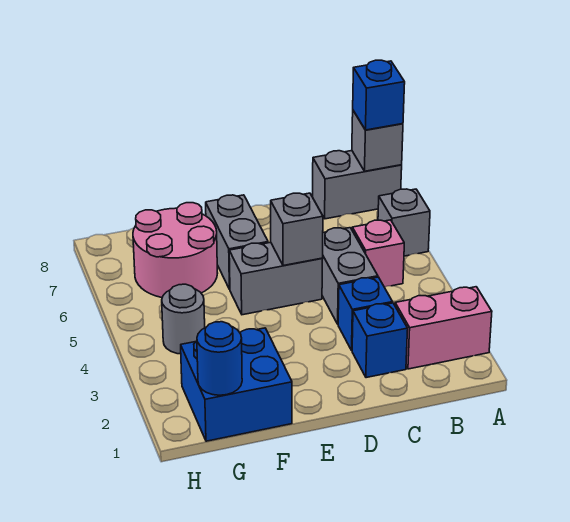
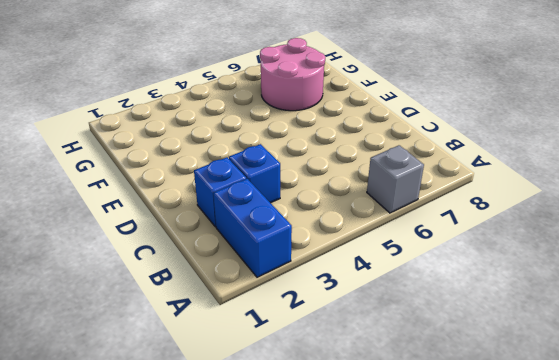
blue 1x2 brick [213,179,292,277] -> pink 1x2 brick [395,287,492,369]
none -> grey 1x2 brick [313,151,402,219]
none -> pink 1x1 brick [352,220,404,287]
none -> grey 1x2 brick [322,228,378,324]

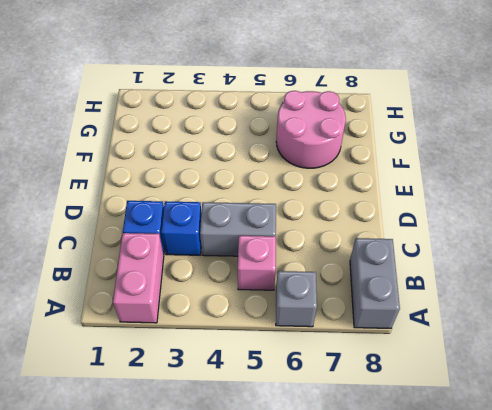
none -> grey 1x2 brick [229,242,322,315]
none -> grey 1x2 brick [206,195,268,289]
none -> blue 2x2 brick [181,328,292,441]

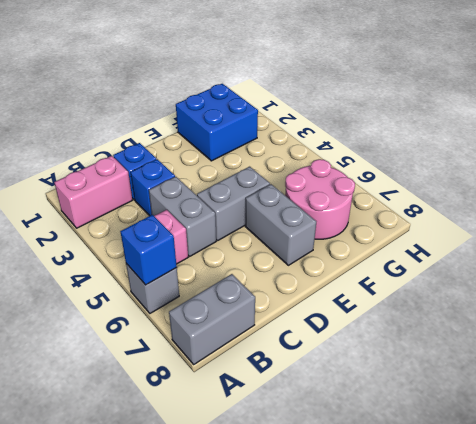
blue 1x1 brick [120,215,177,285] -> blue 1x1 brick moved to [353,60,405,130]
none -> grey 1x1 round brick [162,284,205,354]
none -> grey 1x1 brick [352,111,403,171]
none -> grey 1x1 brick [271,193,323,266]

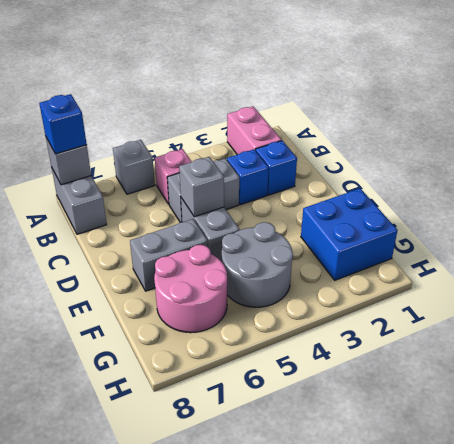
grey 2x2 round brick [222,222,293,307] -> grey 1x1 round brick [162,284,205,354]
none -> blue 1x1 round brick [197,322,242,395]

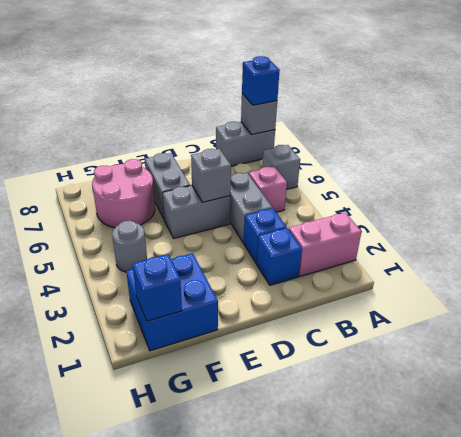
blue 1x1 brick [133,254,182,321] -> blue 1x1 round brick [197,322,242,395]

